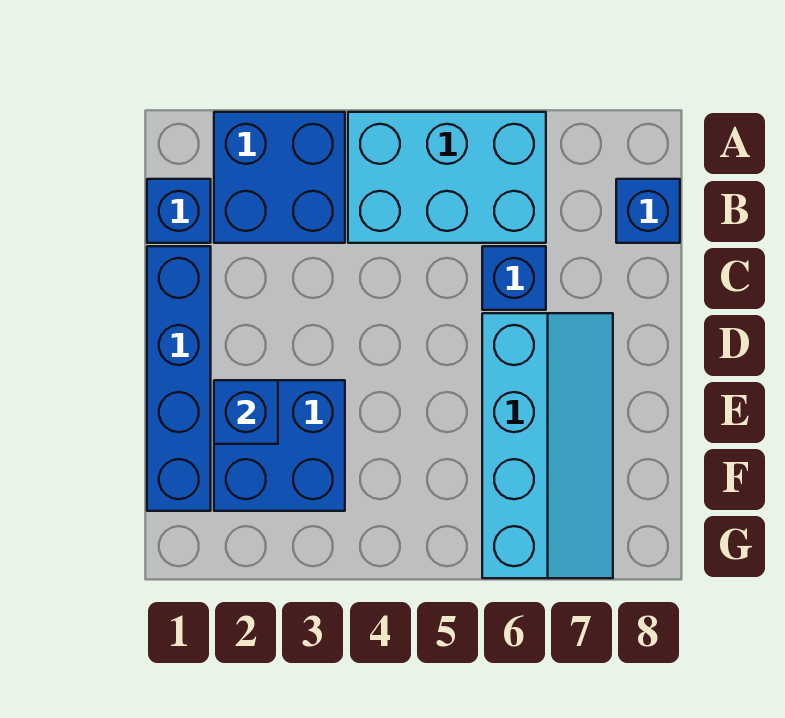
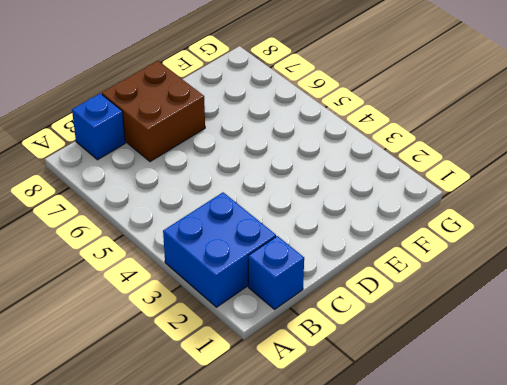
brown 2x2 brick [102,61,205,162] -> cyan 2x4 slope [482,313,613,578]
none -> cyan 2x3 brick [348,112,546,243]
none -> blue 1x4 brick [147,246,211,511]

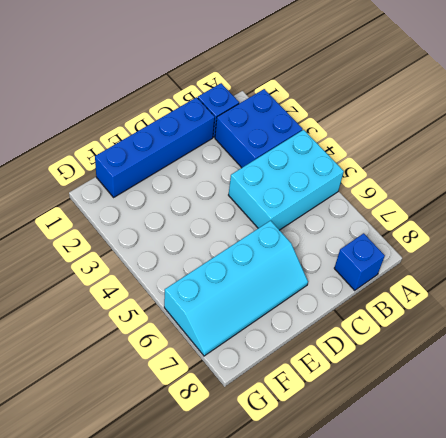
cyan 2x3 brick [229,130,344,230] -> cyan 2x3 brick turned to [348,112,546,243]
none -> blue 1x1 brick [482,246,546,310]
none -> blue 2x2 brick [214,380,345,511]

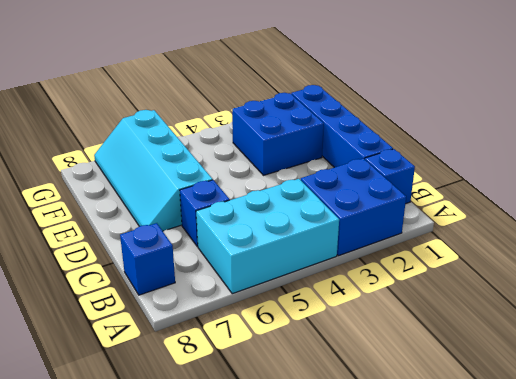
none -> blue 1x1 brick [214,380,278,444]

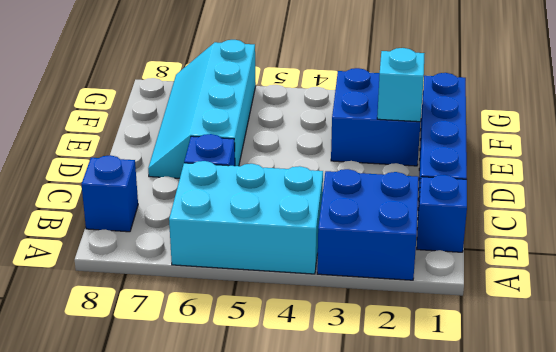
cyan 1x1 brick [377,48,425,122] -> blue 1x1 brick [214,380,278,444]

